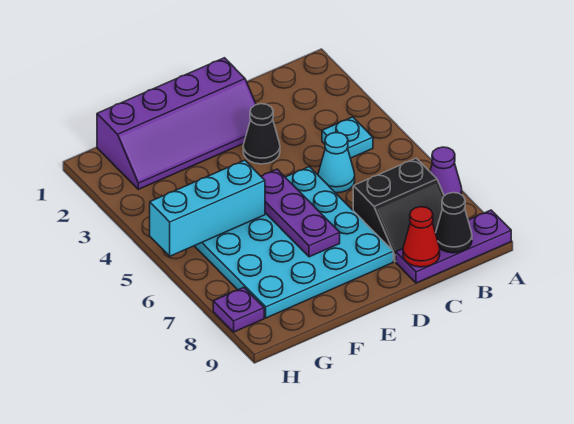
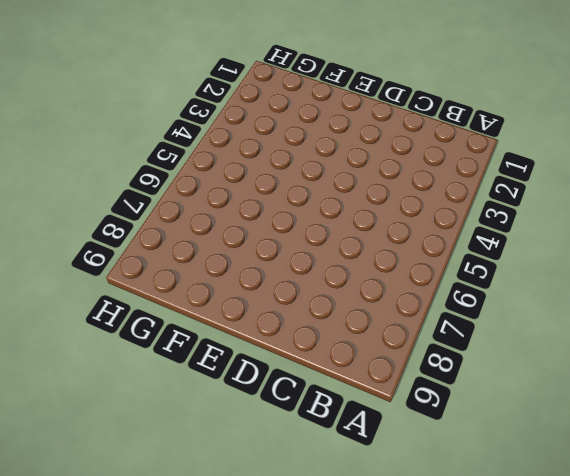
none -> purple 1x1 cone [430,147,462,196]
none -> purple 1x3 plate [396,210,511,283]
none -> cyan 1x1 plate [322,117,373,158]

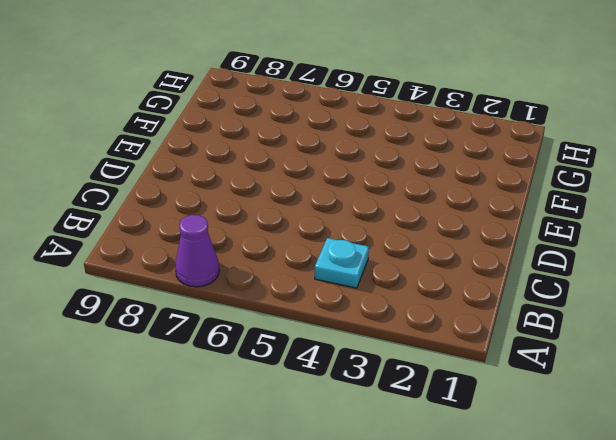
none -> purple 1x3 plate [396,210,511,283]
none -> black 2x2 slope [353,158,444,262]
none -> cyan 1x1 cone [318,133,355,193]

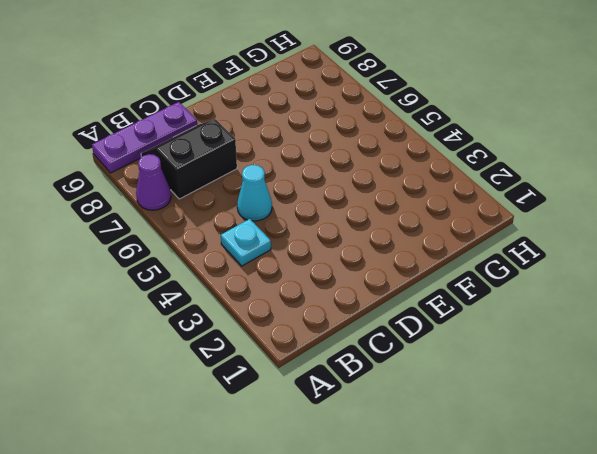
none -> purple 2x4 slope [97,58,256,189]
none -> black 1x1 cone [243,104,280,164]
none -> cyan 4x4 plate [195,167,393,318]

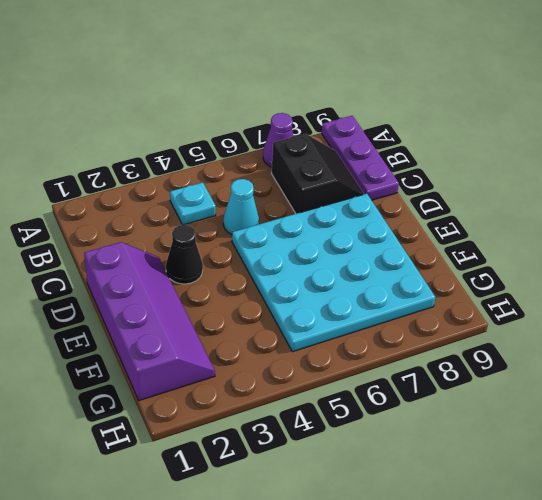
none -> purple 1x1 plate [213,288,264,332]
none -> black 1x1 cone [436,193,472,253]
none -> red 1x1 cone [403,207,440,267]

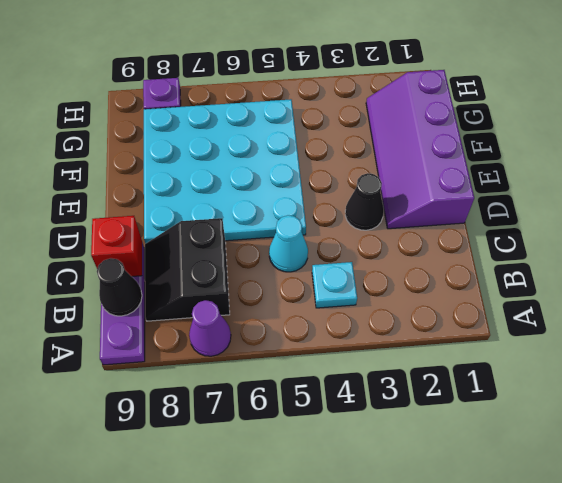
red 1x1 brick [91,216,142,277] -> red 1x1 cone [403,207,440,267]
none -> purple 1x3 plate [261,169,340,257]
none -> cyan 1x3 brick [150,160,265,256]

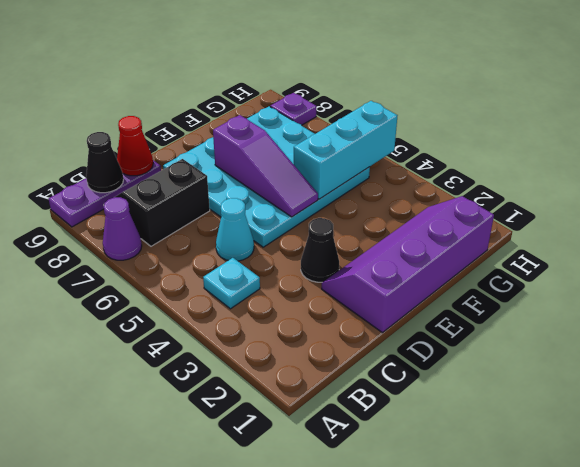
purple 1x3 slope [213,115,318,217] -> purple 1x3 plate [261,169,340,257]

